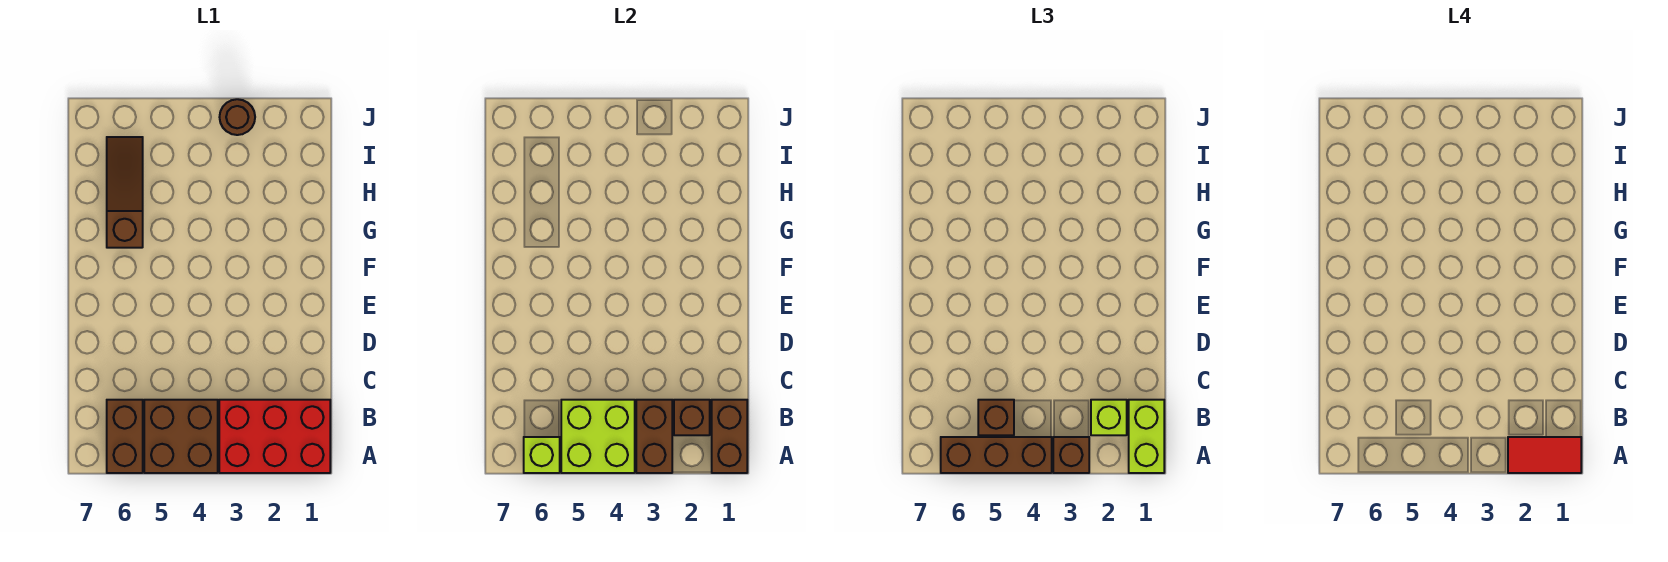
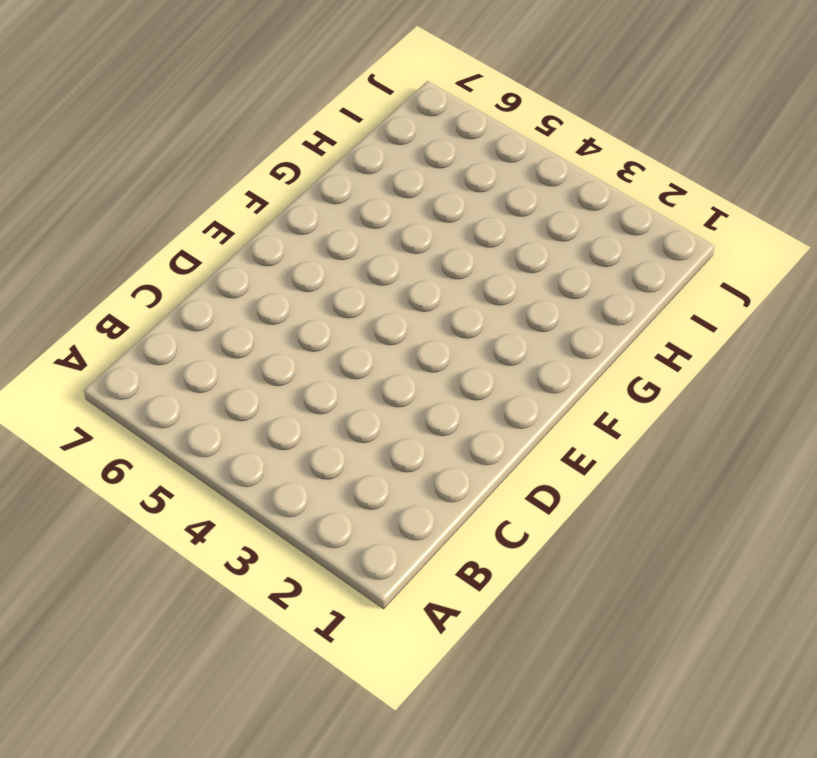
none -> red 2x3 brick [219,400,330,473]
none -> brown 2x2 brick [144,400,218,473]
none -> brown 1x2 brick [107,400,143,473]

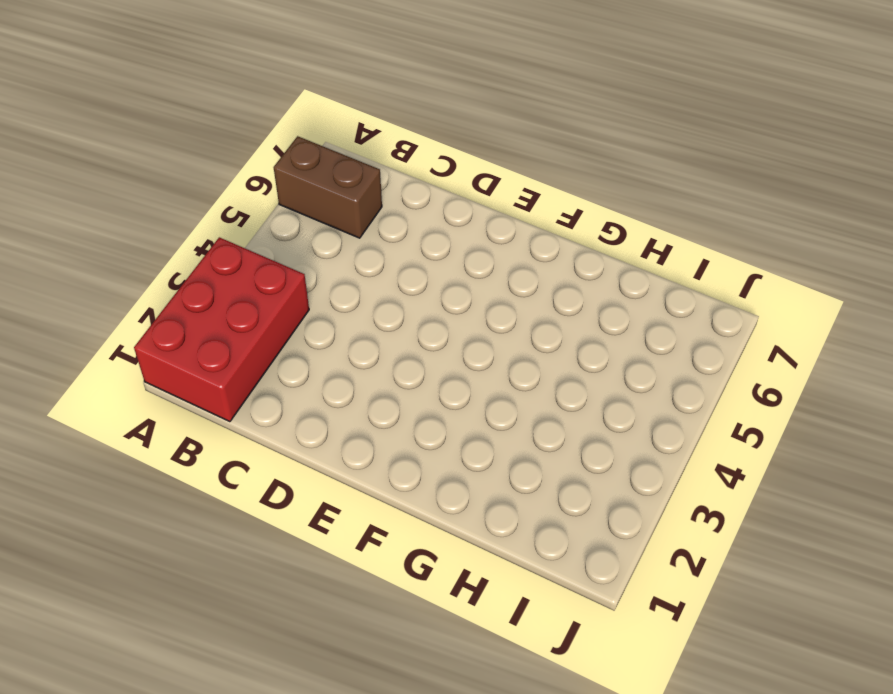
none -> brown 2x2 brick [144,400,218,473]
none -> brown 1x3 slope [107,137,143,248]
none -> brown 1x1 round brick [220,99,255,135]

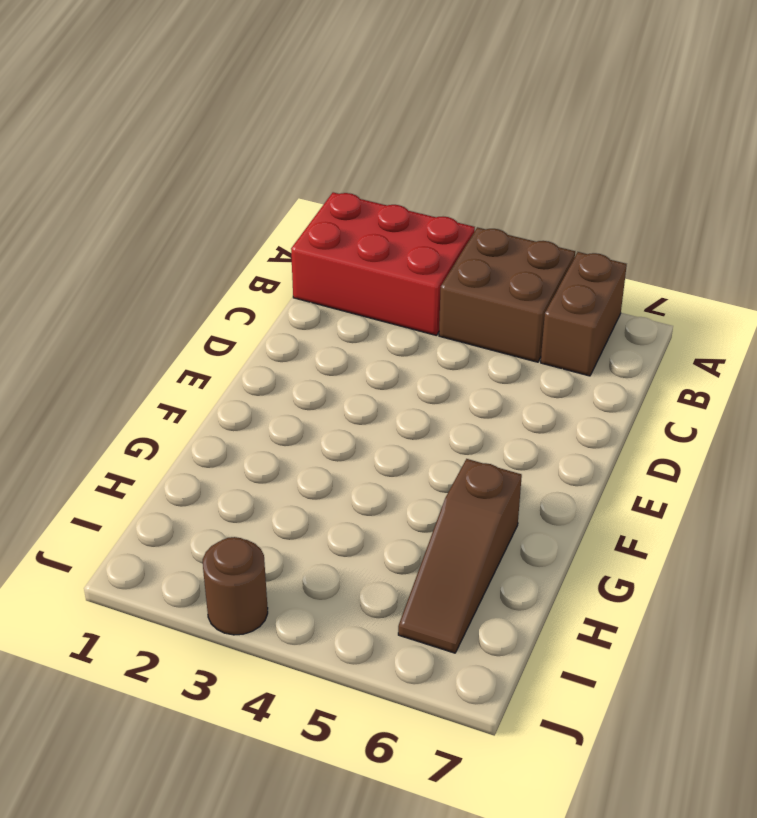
none -> brown 1x2 brick [712,400,747,473]
none -> brown 1x2 brick [636,400,672,473]
none -> lime 2x2 brick [561,400,635,473]

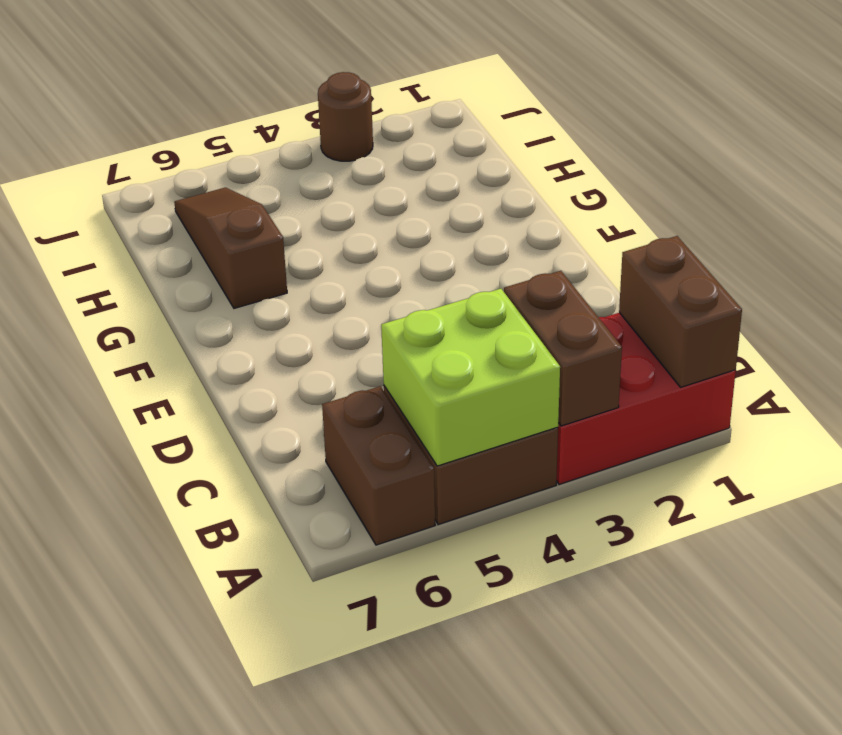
none -> lime 1x1 brick [524,437,560,473]
none -> brown 1x1 brick [674,400,710,435]
none -> lime 1x2 brick [1129,400,1164,473]

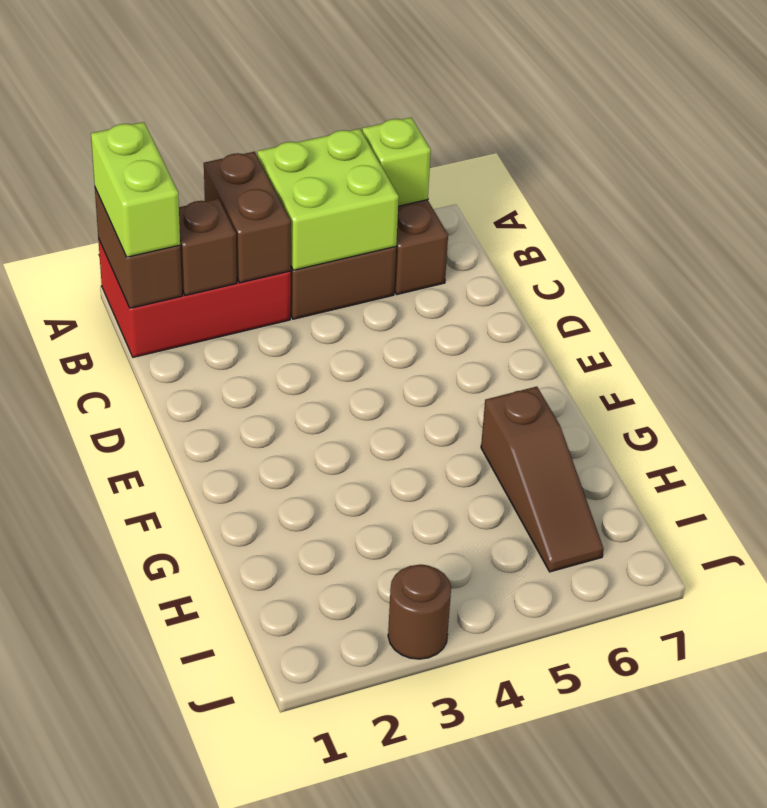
none -> brown 1x1 brick [1053,437,1089,473]
none -> brown 1x3 brick [941,437,1052,473]
none -> lime 1x1 brick [1091,400,1127,435]

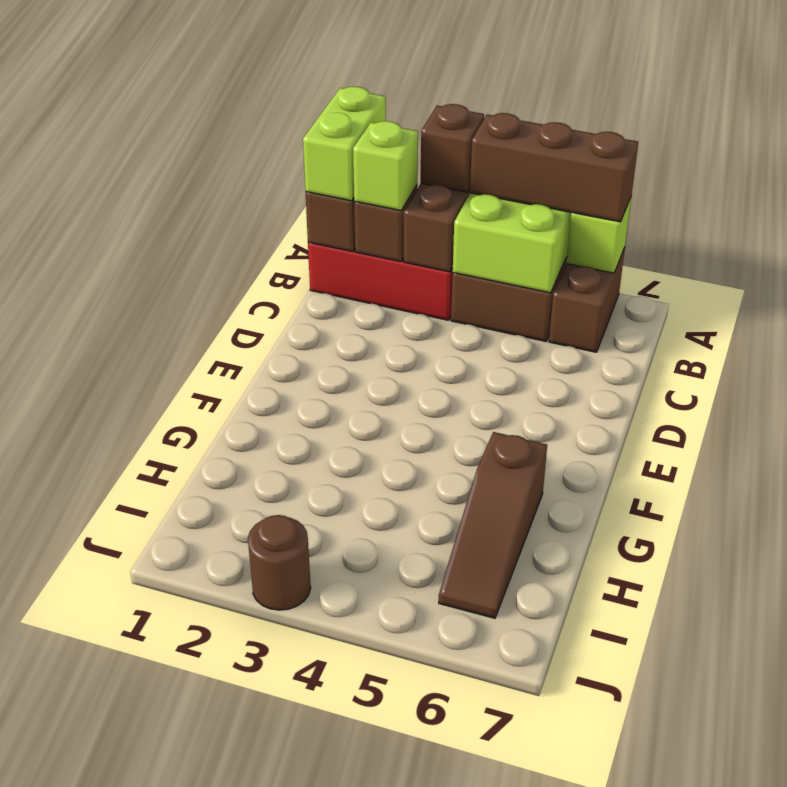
none -> brown 1x1 brick [978,400,1014,435]
none -> red 1x2 tile [1508,437,1581,473]

